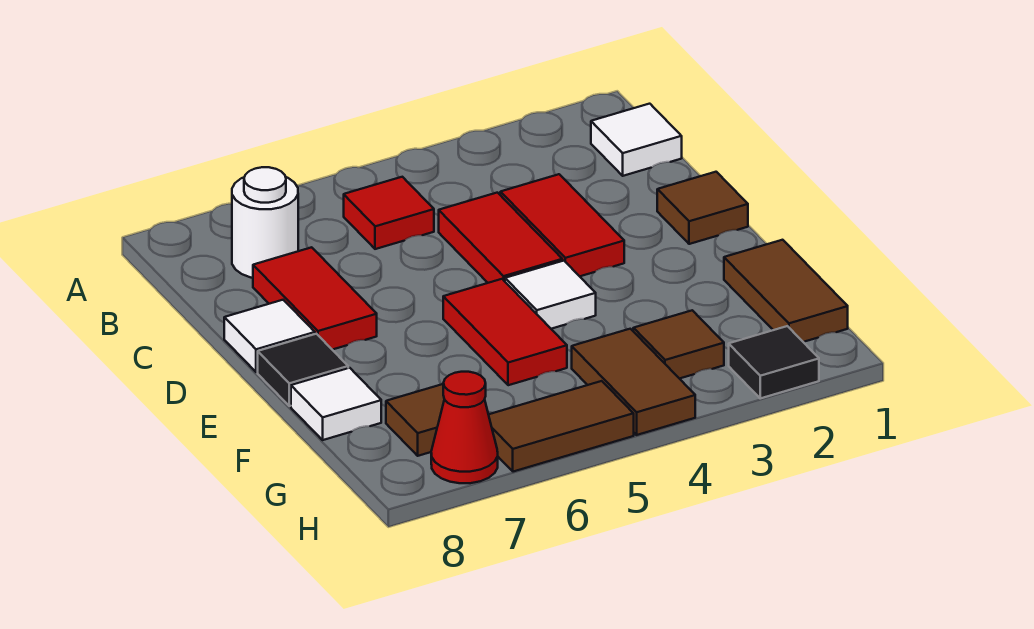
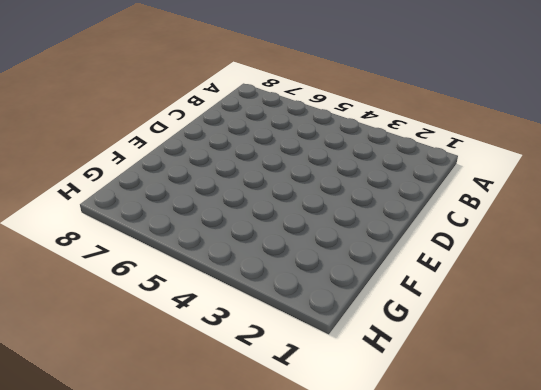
none -> white 1x1 tile [591,104,682,176]
none -> red 1x1 tile [344,177,434,249]
none -> white 1x1 round brick [232,167,298,278]

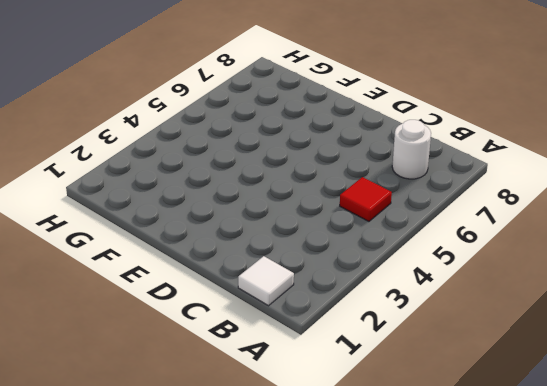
none -> red 1x2 tile [500,174,624,276]
none -> red 1x2 tile [439,193,562,283]
none -> red 1x2 tile [253,247,377,350]

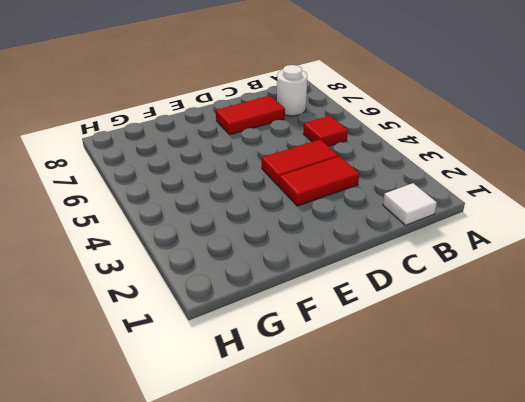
none -> brown 1x1 tile [657,172,748,244]
none -> white 1x1 tile [224,300,315,372]
none -> white 1x1 tile [505,261,596,329]

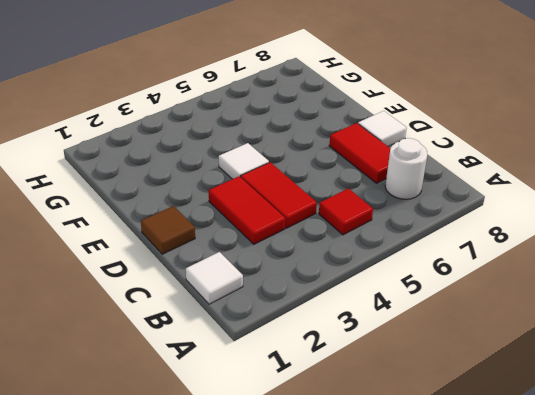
none -> red 1x2 tile [443,279,567,385]
none -> black 1x1 tile [258,334,348,406]
none -> brown 1x2 tile [724,240,848,342]

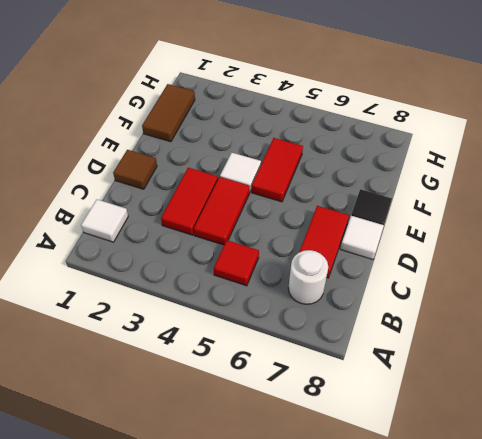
none -> white 1x1 tile [291,368,381,440]
none -> brown 1x1 tile [633,310,724,379]
none -> brown 1x2 tile [572,329,695,435]

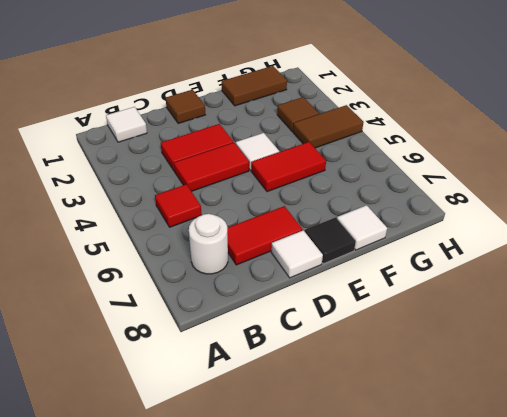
none -> brown 1x1 tile [386,384,444,456]
none -> black 1x1 tile [729,326,819,398]
none -> brown 1x2 tile [489,381,634,472]

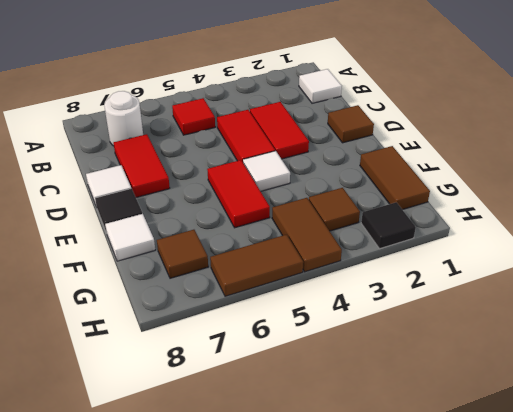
none -> red 1x1 cone [431,372,498,483]

